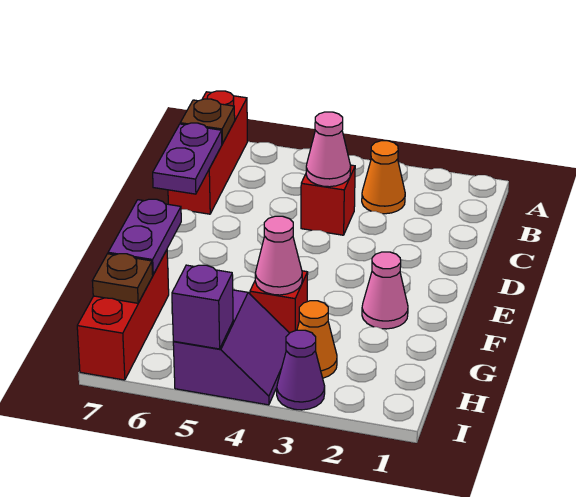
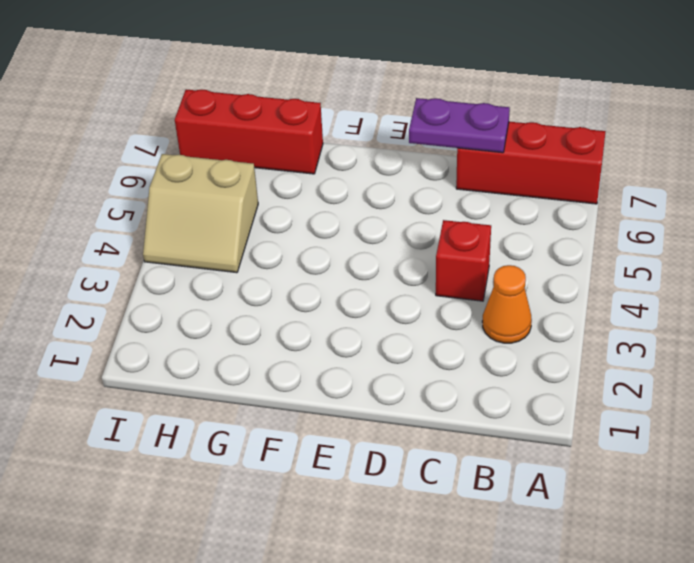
tan 2x2 slope [143,154,258,273] -> purple 2x2 slope [173,290,289,405]
none -> pink 1x1 cone [362,252,408,329]
none -> red 1x1 brick [250,271,308,333]
none -> orange 1x1 cone [297,301,337,378]

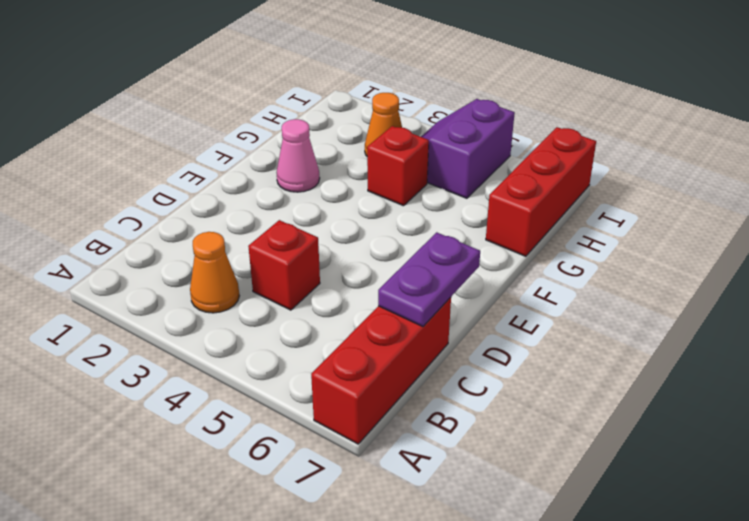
none -> purple 1x1 cone [277,330,325,410]
none -> brown 1x1 plate [180,99,235,143]
none -> pink 1x1 cone [306,112,351,187]

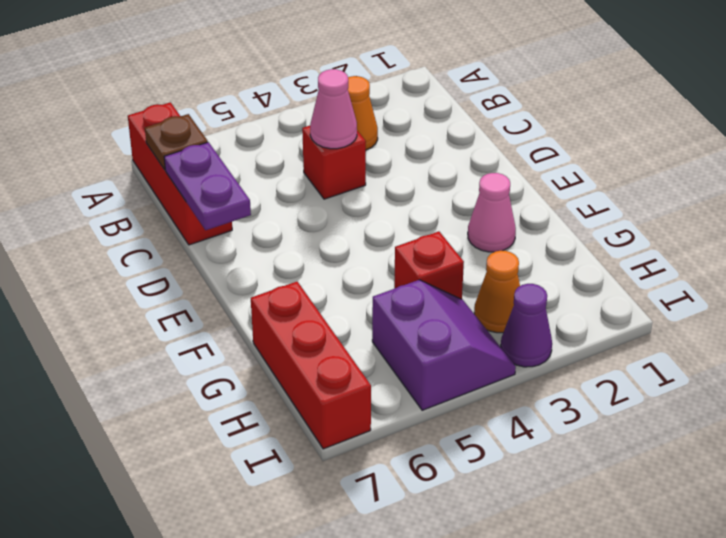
none -> purple 1x2 plate [108,199,181,275]
none -> pink 1x1 cone [255,216,302,295]
none -> brown 1x1 plate [93,254,153,303]

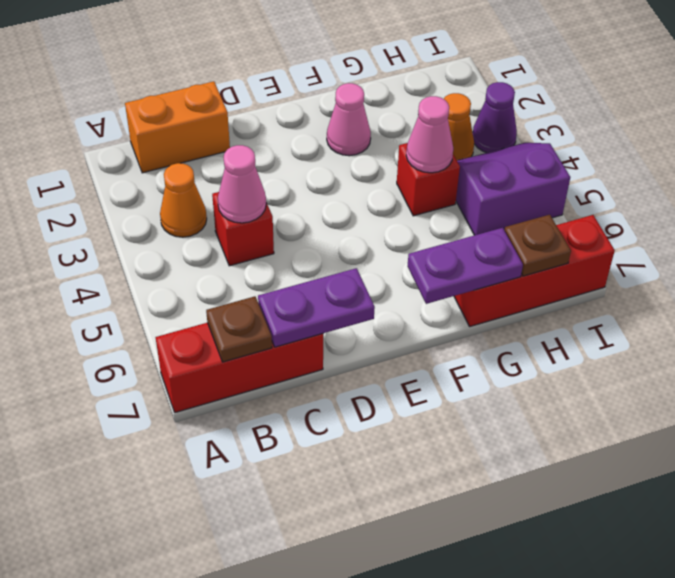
orange 1x2 brick [125,81,230,173] -> none
none -> purple 1x1 brick [172,265,233,349]

